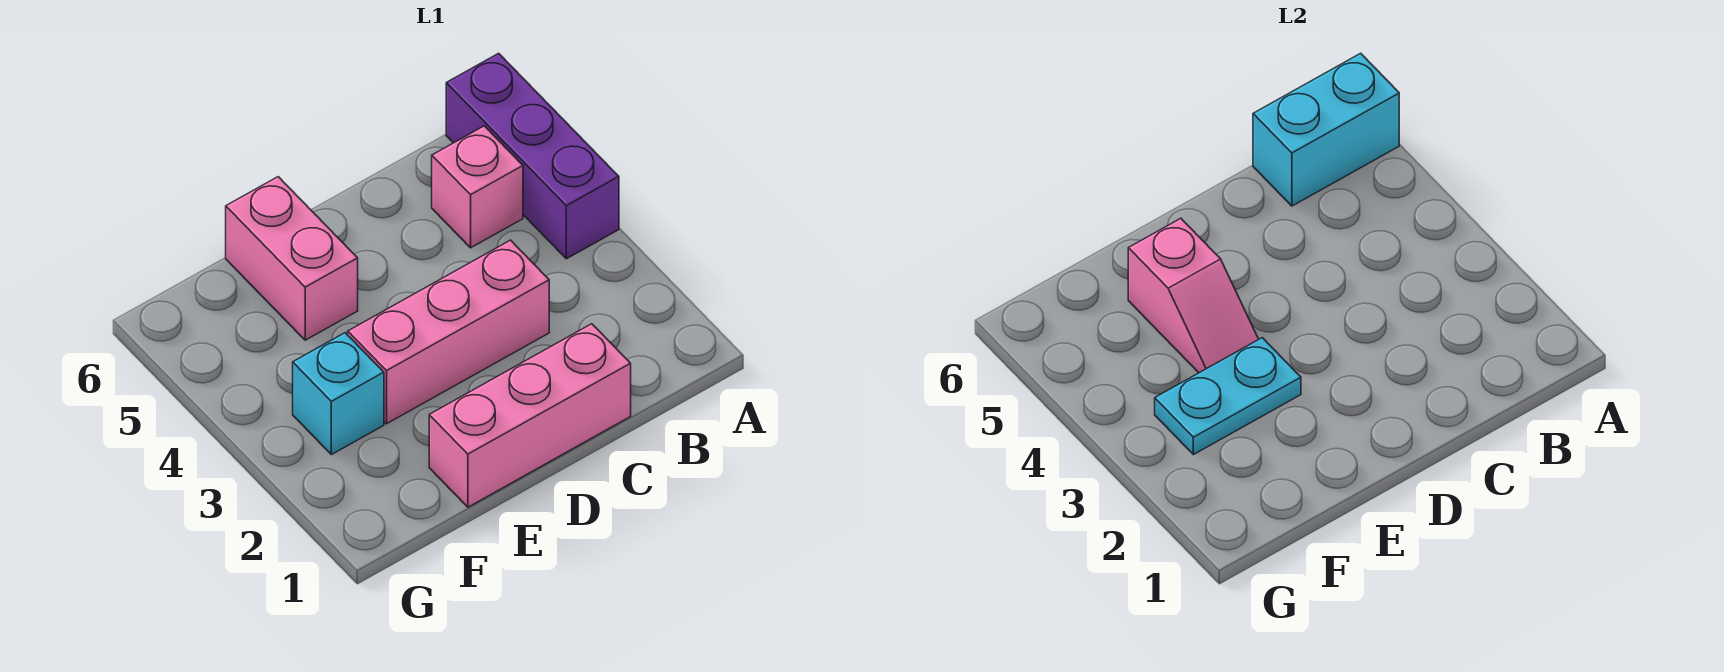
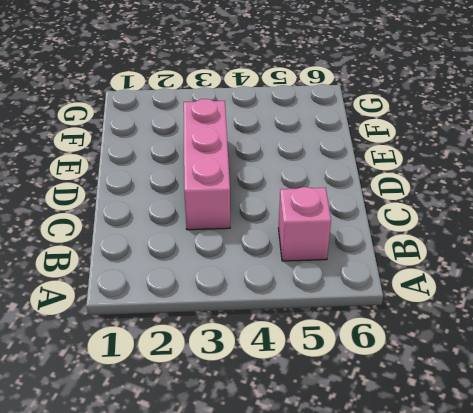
none -> purple 1x3 brick [446,53,619,259]
none -> pink 1x3 brick [429,324,631,507]

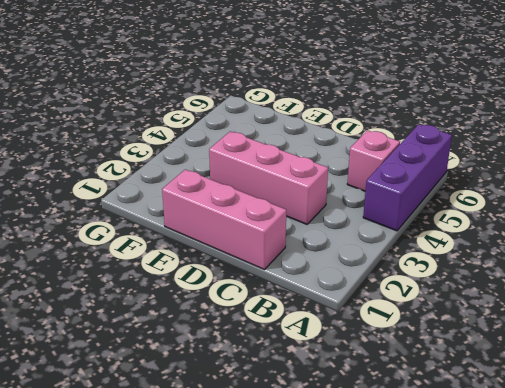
none -> pink 1x2 brick [226,177,358,340]
none -> cyan 1x1 brick [293,333,384,455]

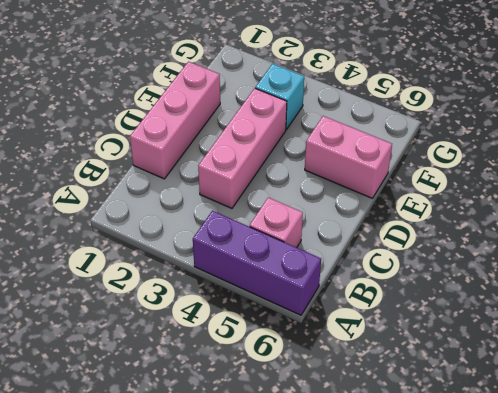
none -> cyan 1x2 brick [1253,53,1399,206]
none -> cyan 1x2 plate [1155,338,1301,455]

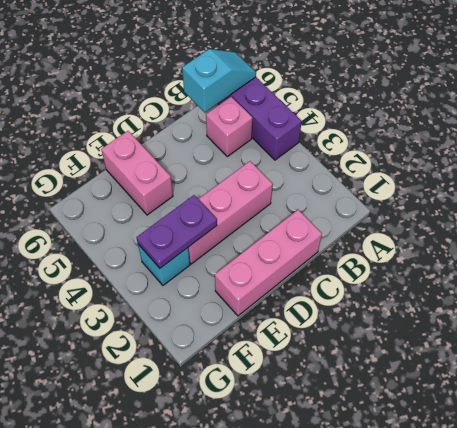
cyan 1x2 slope [182,49,256,112] -> cyan 1x2 brick [1253,53,1399,206]
purple 1x2 plate [137,195,217,268] -> cyan 1x2 plate [1155,338,1301,455]
none -> pink 1x2 slope [1128,218,1259,373]

